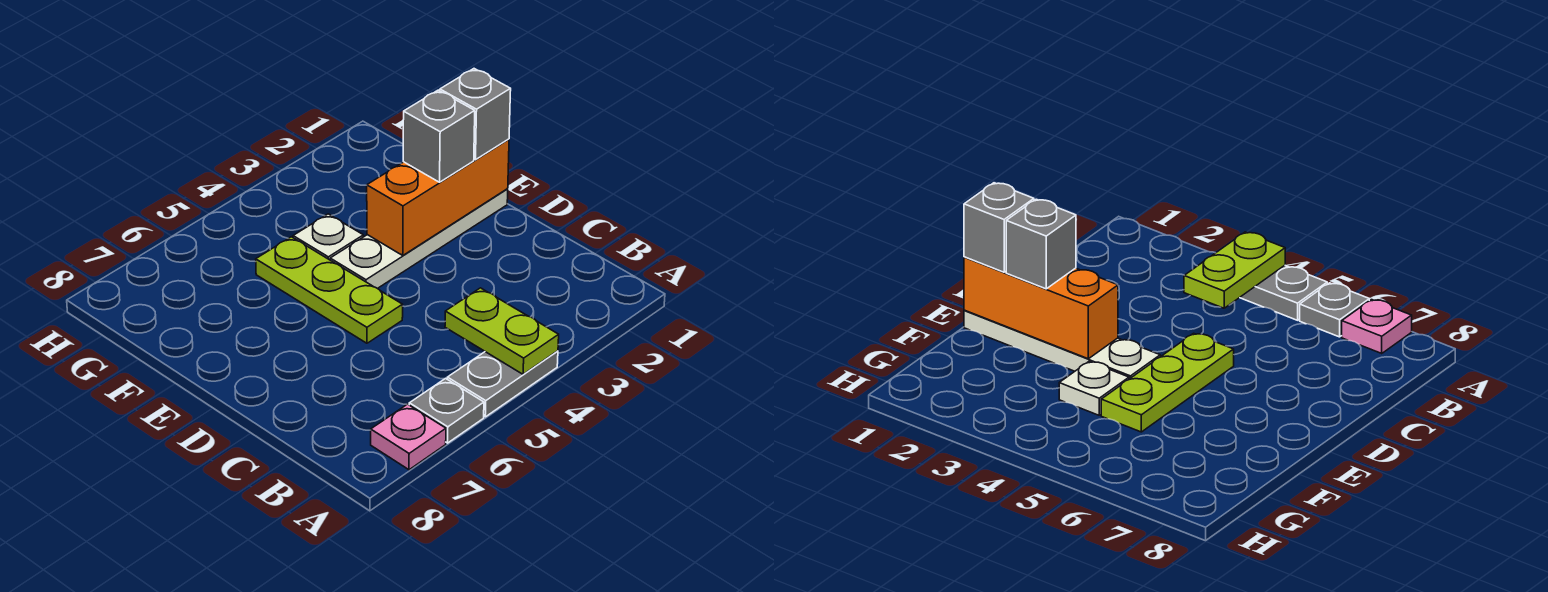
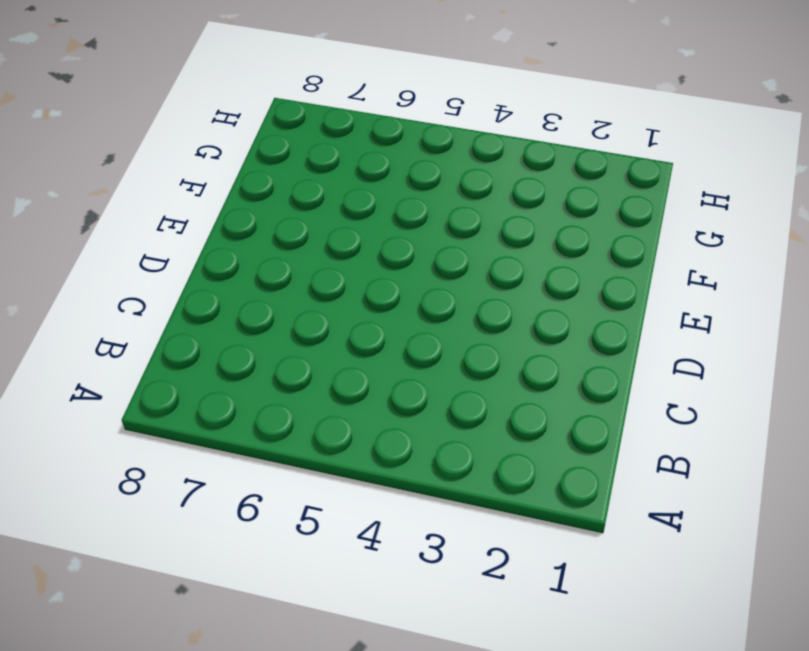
none -> grey 1x2 plate [447,351,558,417]
none -> grey 1x1 plate [409,378,484,443]

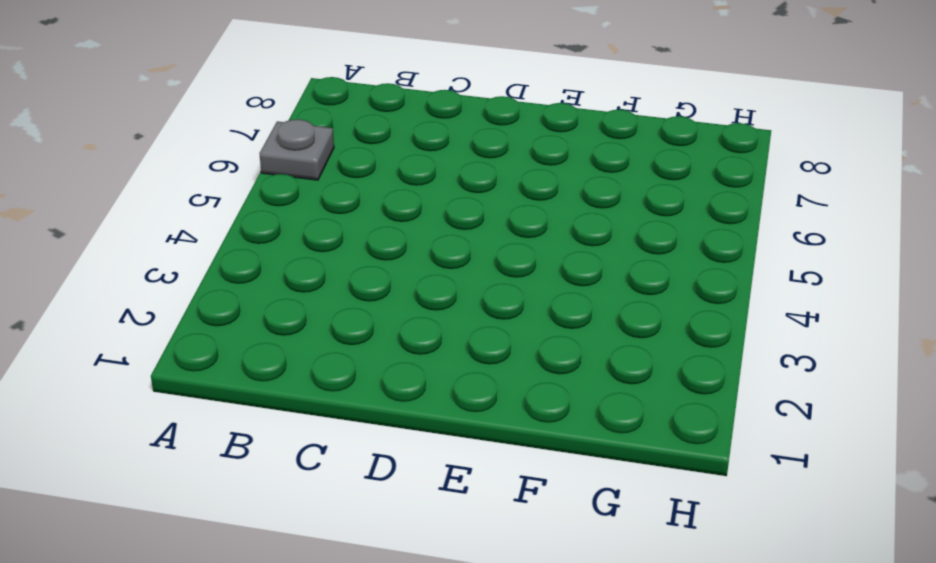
none -> grey 1x2 plate [447,351,558,417]
none -> pink 1x1 plate [371,404,446,470]

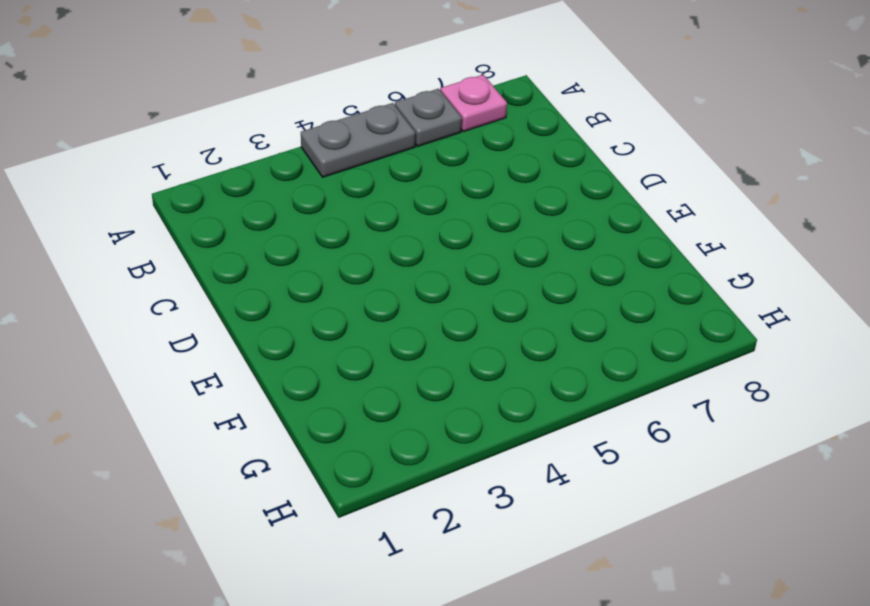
none -> lime 1x3 plate [256,237,403,343]
none -> white 1x4 plate [330,189,508,289]

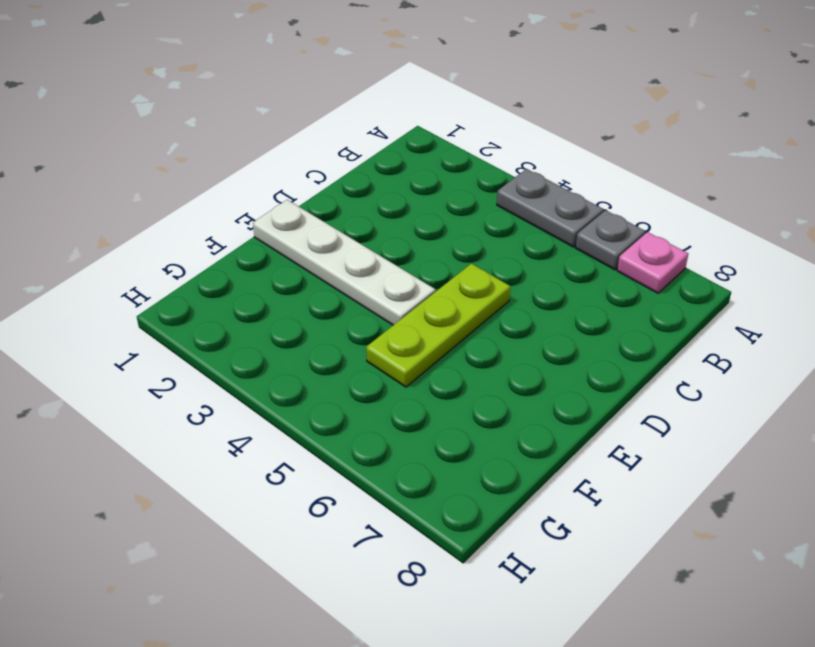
none -> white 1x1 plate [293,214,363,260]
none -> lime 1x2 plate [445,288,559,374]

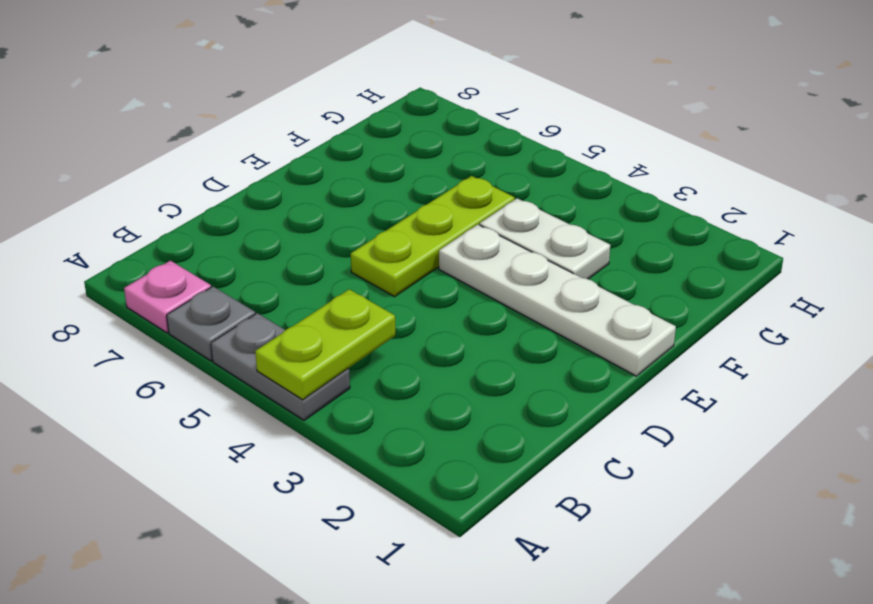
white 1x2 plate [480,198,610,279] -> white 1x1 plate [293,214,363,260]
none -> orange 1x3 brick [367,139,509,255]
none -> grey 1x1 brick [440,69,511,160]

